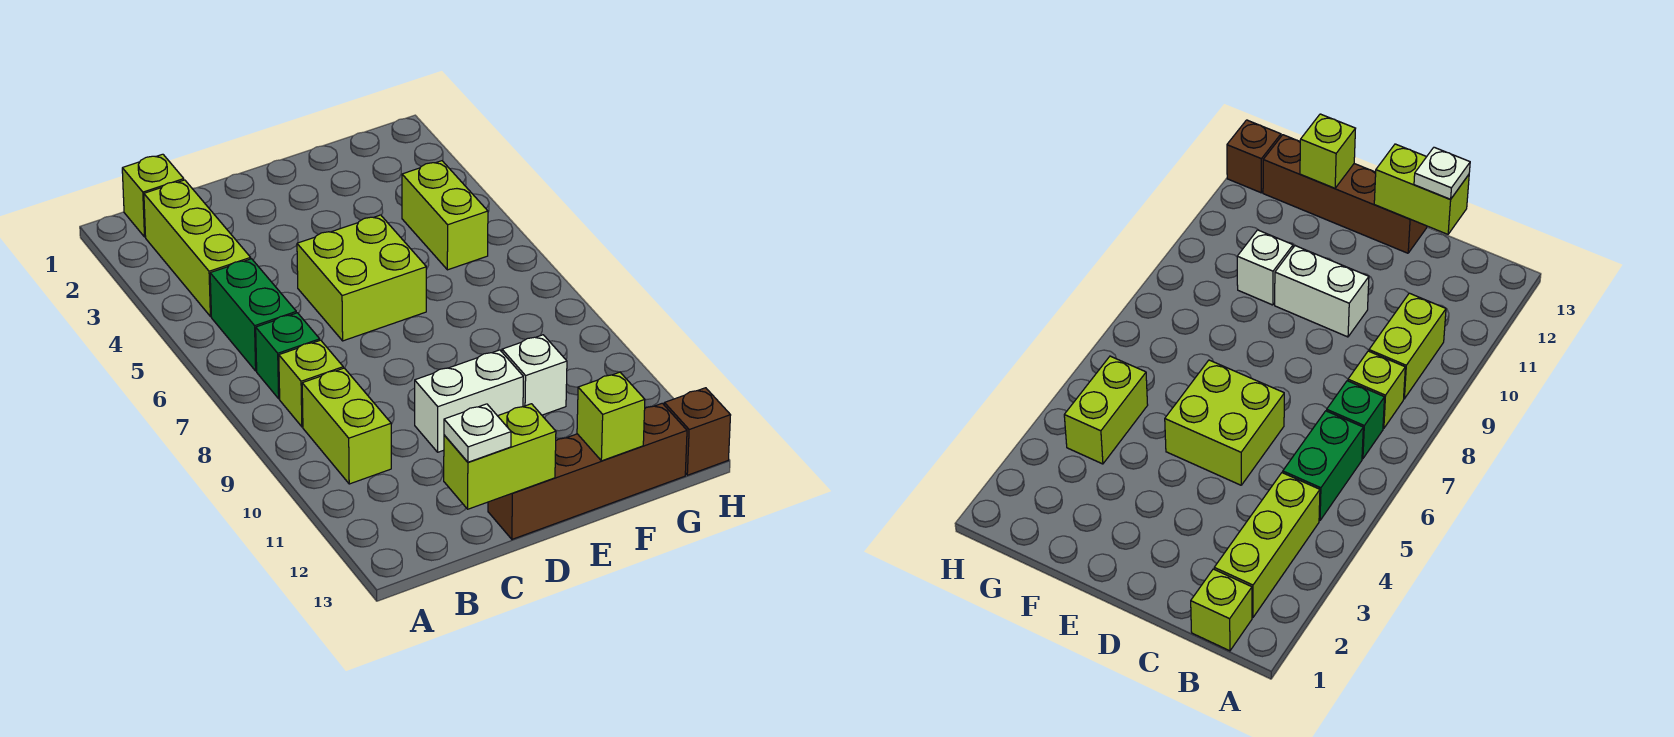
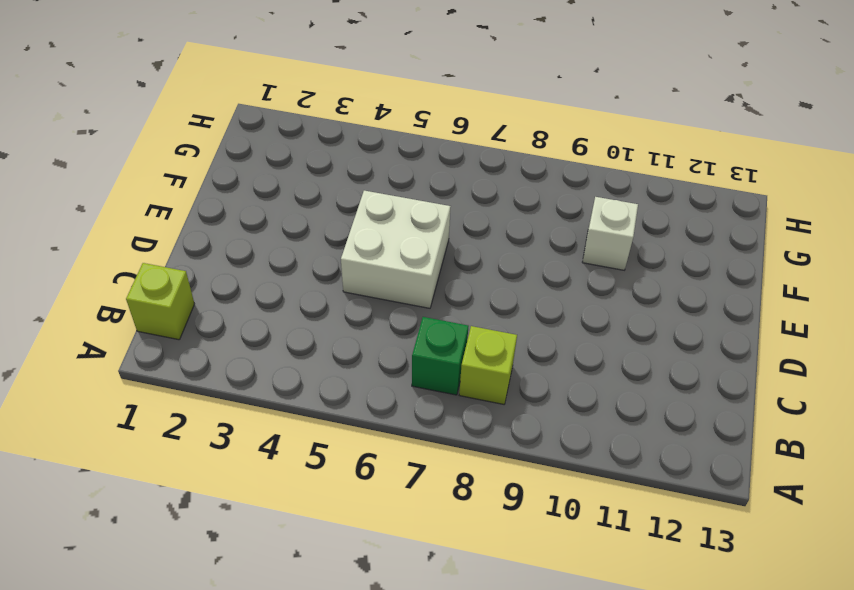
white 2x2 brick [341,191,451,308] -> lime 2x2 brick [297,215,426,341]
none -> lime 1x3 brick [144,180,251,317]
none -> green 1x2 brick [210,259,296,371]
none -> lime 1x2 brick [302,368,391,484]

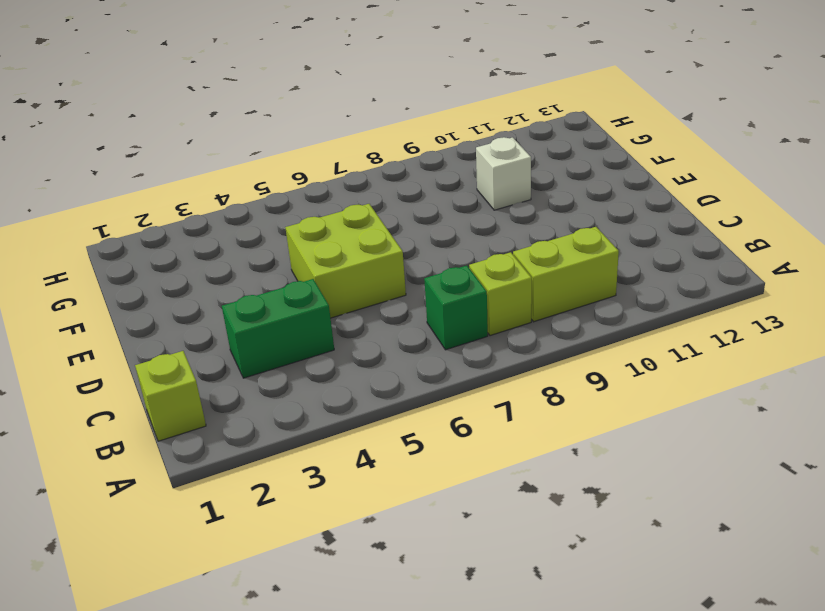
green 1x2 brick [222,279,334,378] -> green 1x2 brick moved to [210,259,296,371]
none -> lime 1x3 brick [144,180,251,317]
none -> white 1x2 brick [415,350,523,452]
none -> brown 1x4 brick [488,403,687,539]

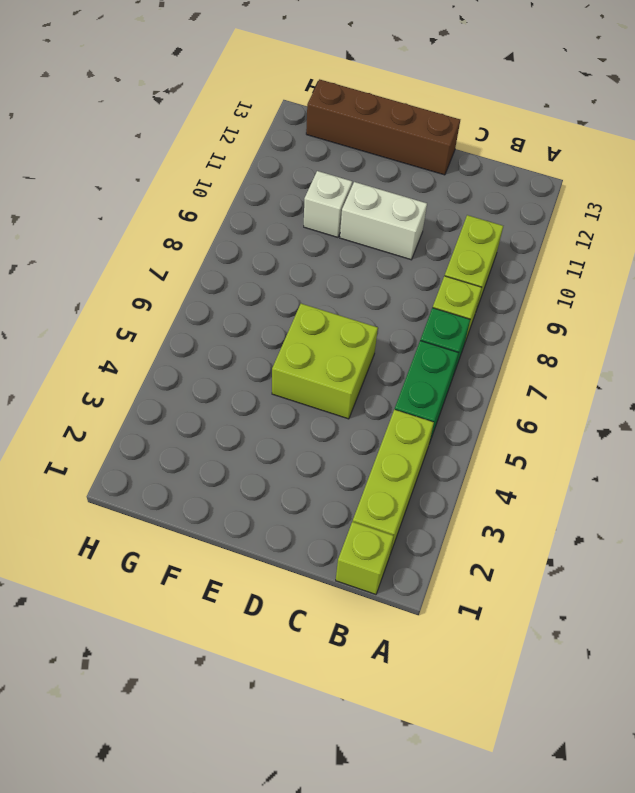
none -> lime 1x2 brick [402,161,488,270]
none -> brown 1x1 brick [664,388,731,475]
none -> lime 1x2 brick [444,404,556,509]

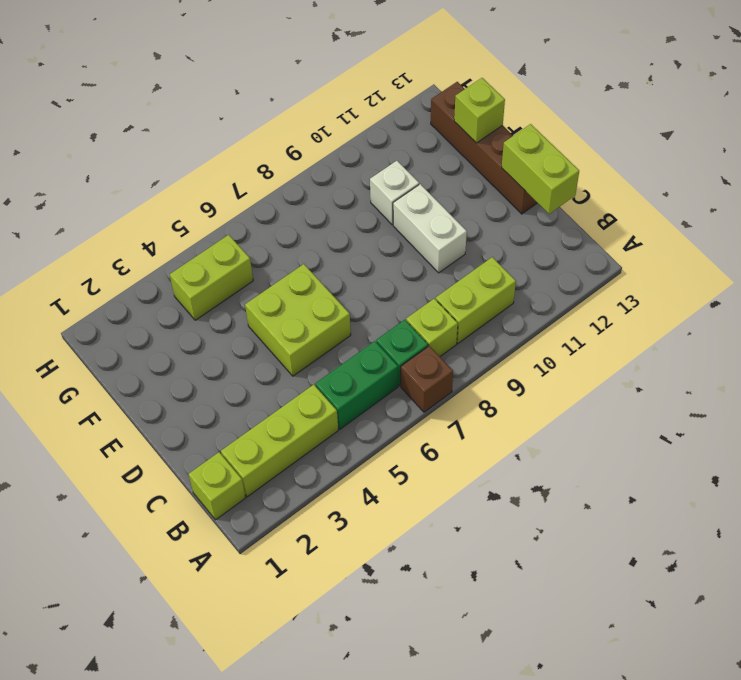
brown 1x1 brick [401,346,453,412] -> brown 1x1 brick moved to [664,388,731,475]
none -> white 1x1 plate [444,404,511,462]

